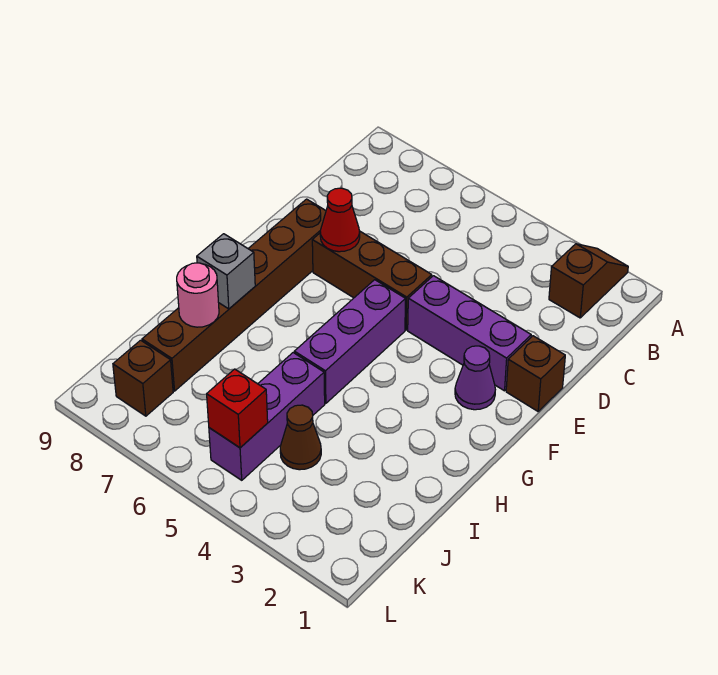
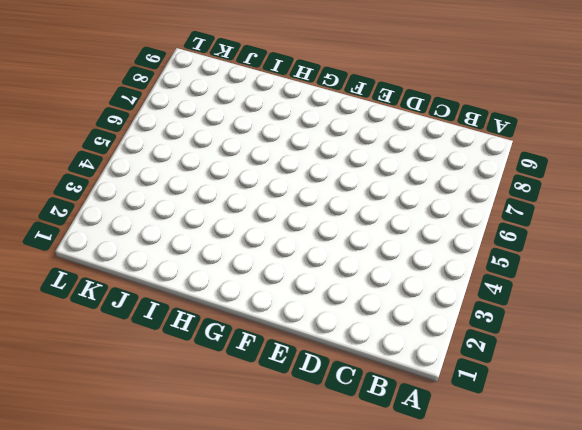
none -> brown 1x2 slope [549,244,628,318]
none -> brown 1x1 brick [506,336,565,411]
none -> purple 1x3 brick [408,276,531,391]

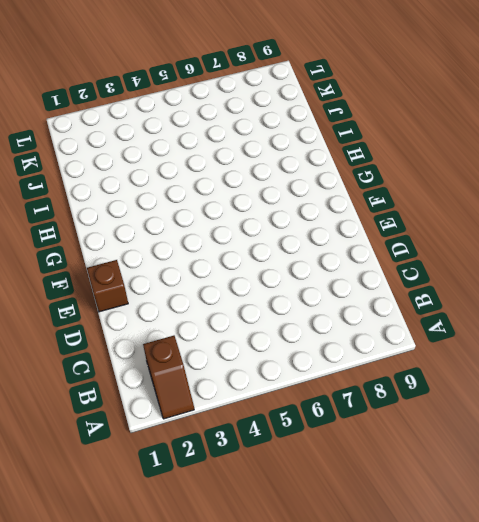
none -> purple 1x3 brick [408,276,531,391]
none -> brown 1x3 brick [312,231,432,330]
none -> brown 1x6 brick [142,199,326,391]

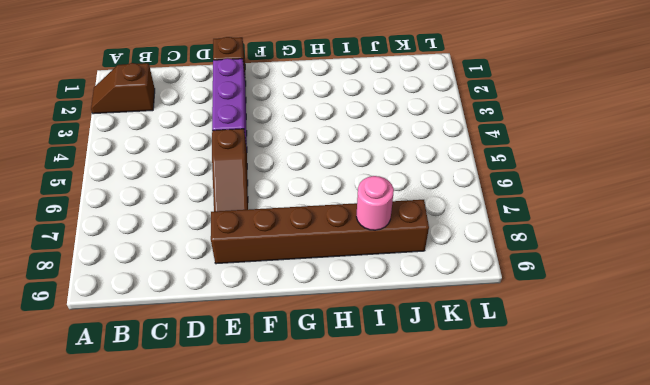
brown 1x3 slope [212,129,248,211] -> brown 1x3 brick [312,231,432,330]
none -> purple 1x1 cone [455,346,495,410]
none -> purple 1x3 brick [294,280,406,403]
none -> purple 1x3 brick [209,353,325,480]

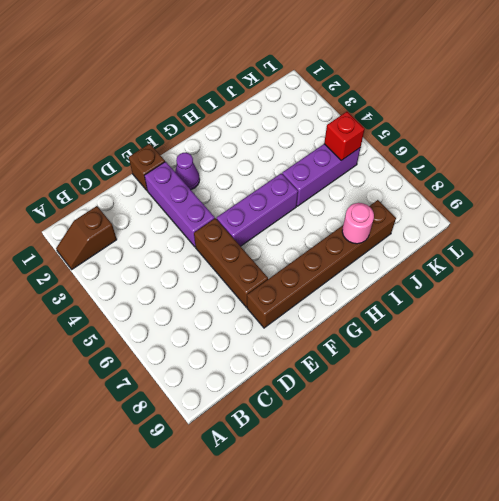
none -> brown 1x1 cone [280,405,321,470]
none -> brown 1x1 brick [113,340,173,416]
none -> red 1x1 cone [320,188,360,252]

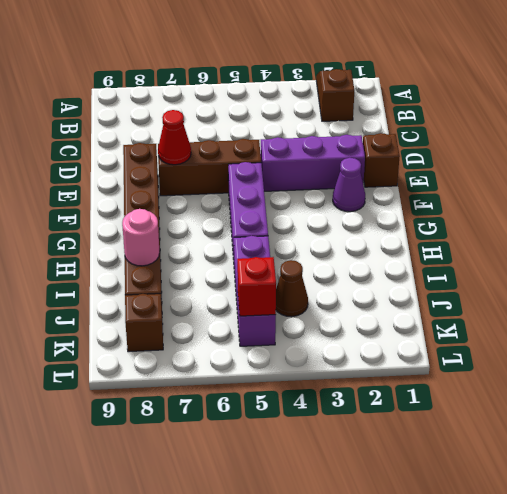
none -> grey 1x1 brick [197,234,255,309]

